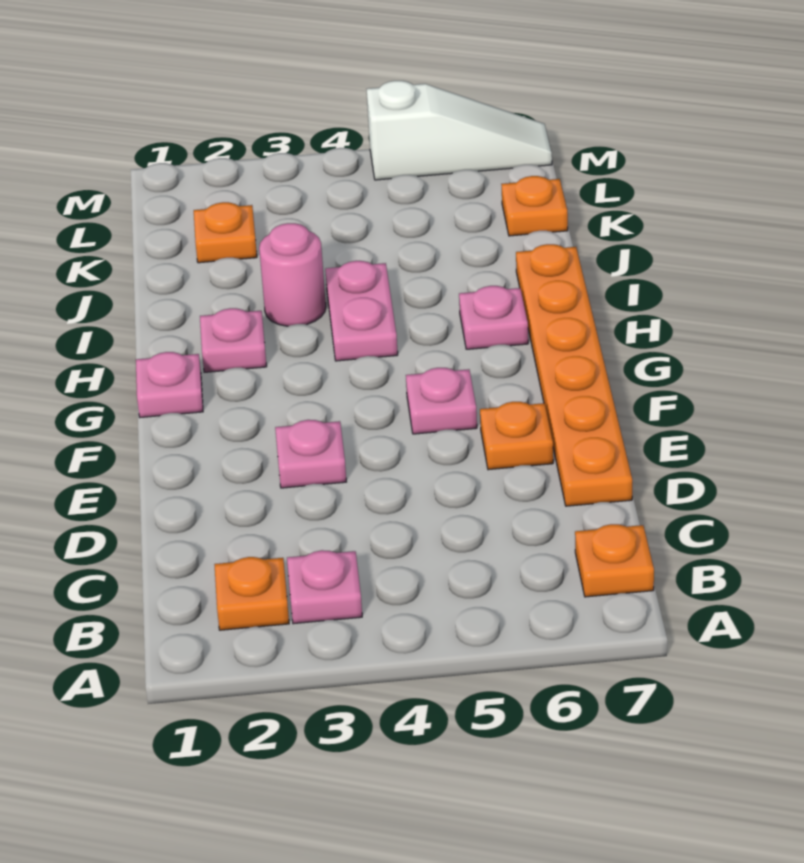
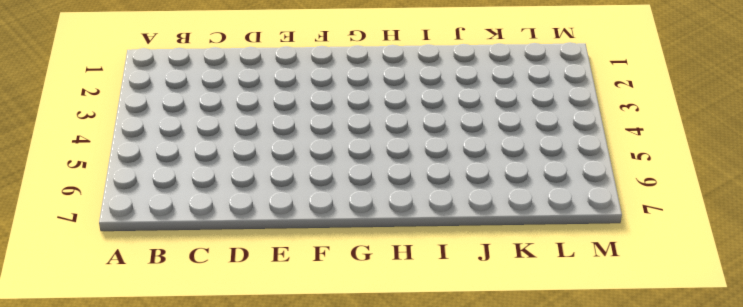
none -> orange 1x1 plate [214,557,289,630]
none -> pink 1x1 plate [287,550,362,624]
none -> orange 1x1 plate [575,524,654,597]

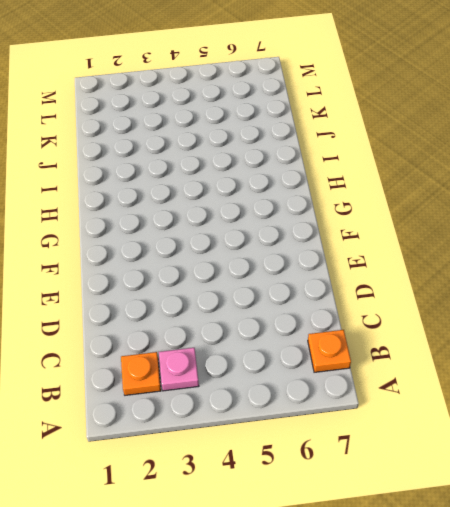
none -> orange 1x6 plate [516,244,632,506]
none -> pink 1x1 plate [275,420,346,488]
none -> orange 1x1 plate [480,402,553,470]

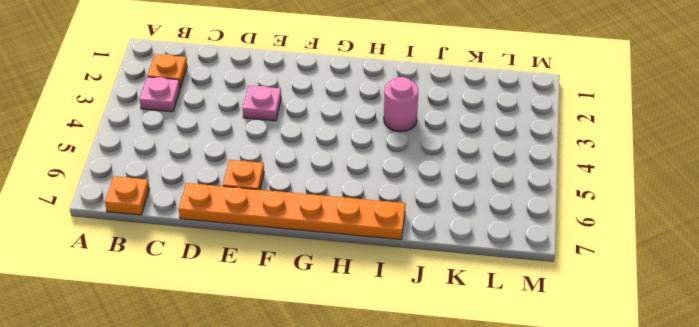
none -> pink 1x1 plate [406,368,477,434]
none -> pink 1x1 plate [136,352,203,417]
none -> pink 1x1 plate [200,308,267,372]

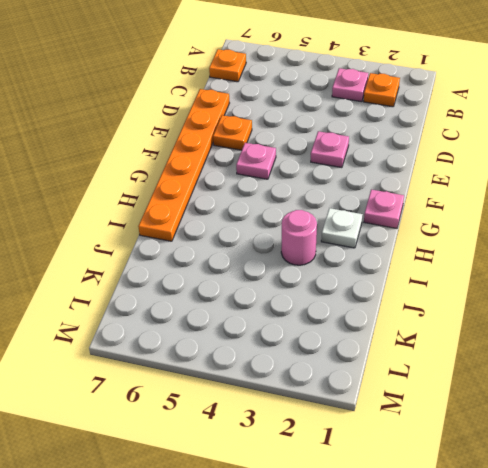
white 1x1 plate [321,208,362,248] -> pink 1x1 plate [200,308,267,372]
none -> pink 1x2 plate [325,261,398,361]
none -> pink 1x1 plate [459,286,528,349]
none -> orange 1x1 plate [194,202,257,263]

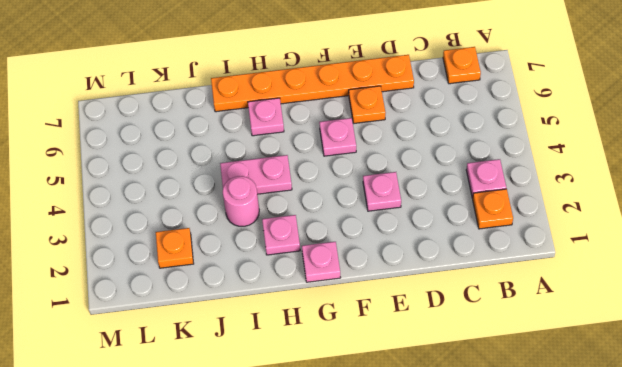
none -> orange 1x1 plate [501,176,568,236]
none -> white 1x3 slope [367,81,552,180]

